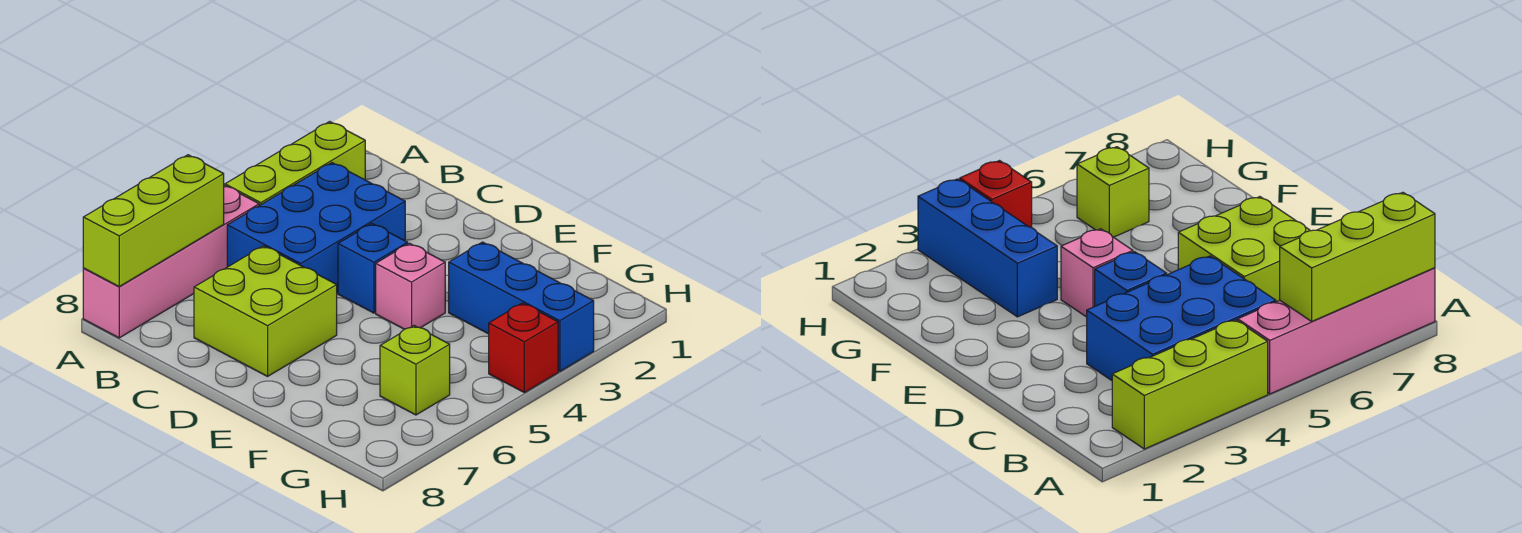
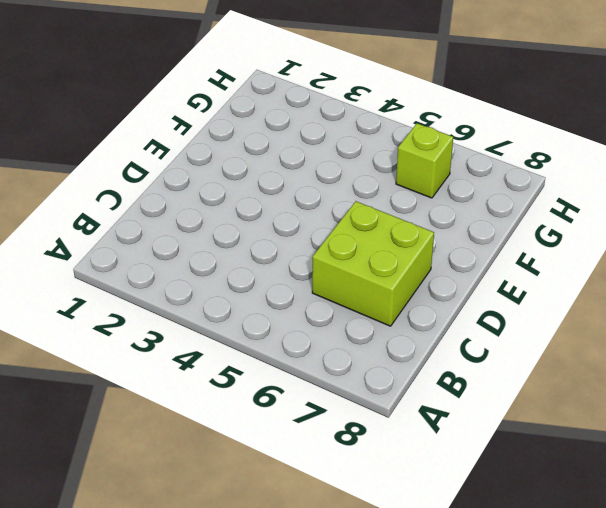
none -> lime 1x3 brick [225,122,365,206]
none -> pink 1x4 brick [83,185,259,338]

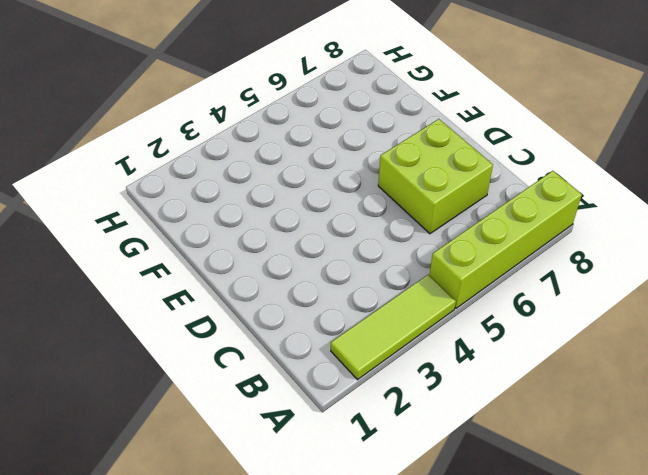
lime 1x3 tile [331,275,456,380] -> lime 1x3 brick [225,122,365,206]
lime 1x4 brick [430,171,582,308] -> pink 1x4 brick [83,185,259,338]
none -> blue 2x3 brick [227,163,405,293]
none -> blue 1x1 brick [338,224,408,313]

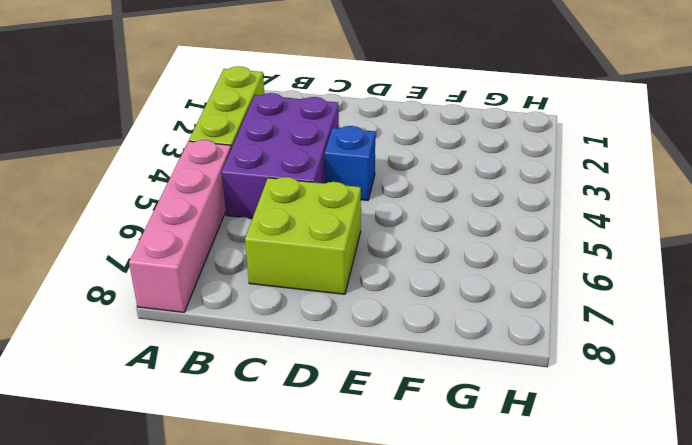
purple 2x3 brick [222,93,339,218] -> blue 2x3 brick [227,163,405,293]
none -> pink 1x1 brick [376,243,445,329]
none -> blue 1x3 brick [449,242,594,371]

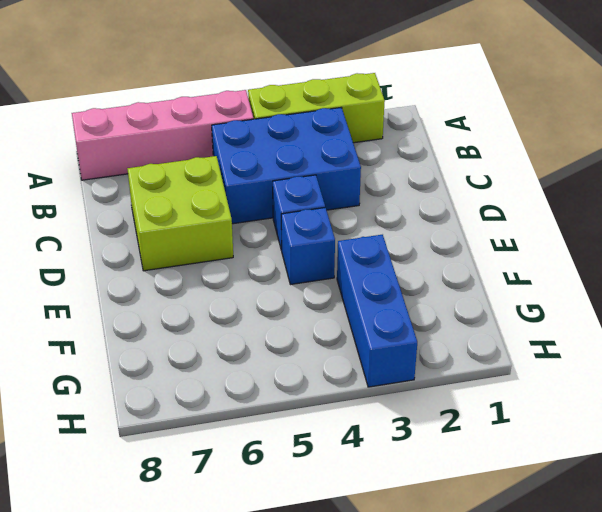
blue 1x1 brick [281,208,335,285] -> pink 1x1 brick [376,243,445,329]
none -> lime 1x1 brick [380,326,450,415]
none -> red 1x1 brick [489,303,558,393]

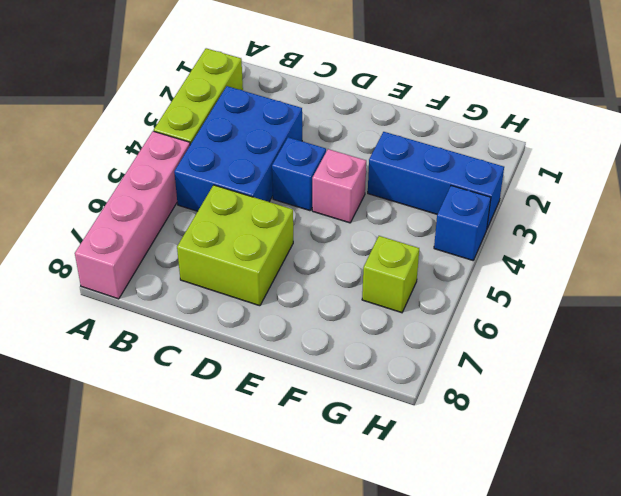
blue 1x1 brick [434,186,491,260] -> red 1x1 brick [489,303,558,393]
none -> lime 1x3 brick [83,155,224,286]

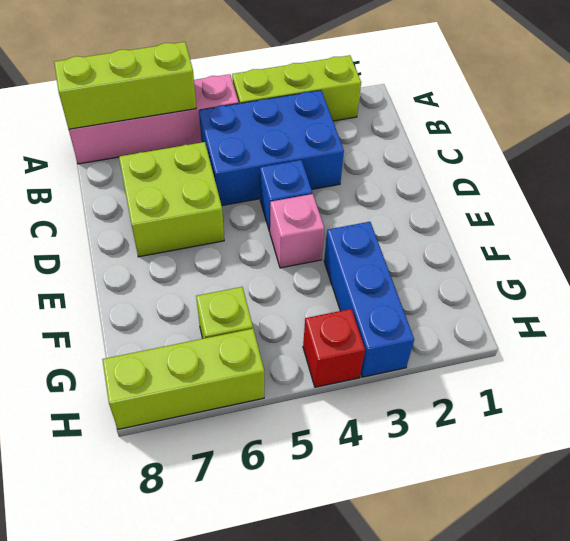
lime 1x3 brick [102,329,264,429] -> none

